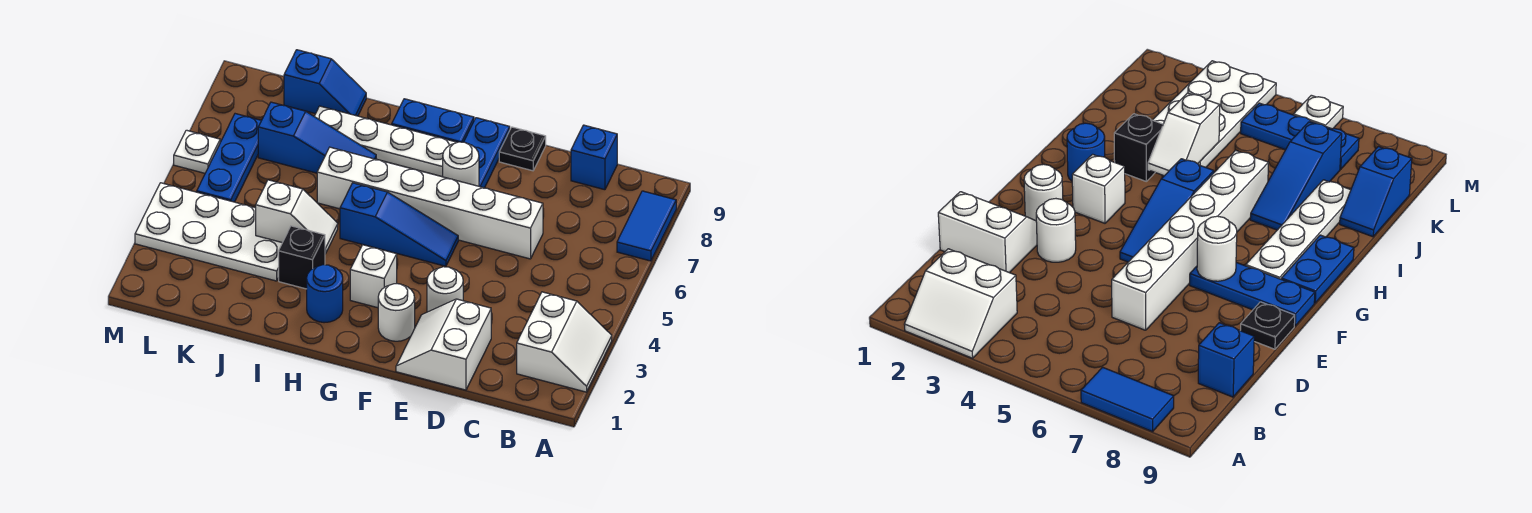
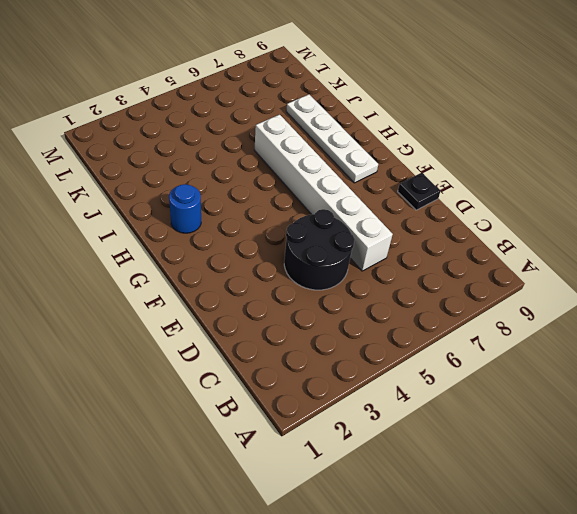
black 2x2 round brick [284,209,355,290] -> none
none -> white 2x2 slope [517,292,612,392]
none -> blue 1x2 tile [617,191,676,261]
none -> blue 1x1 brick [571,125,617,190]

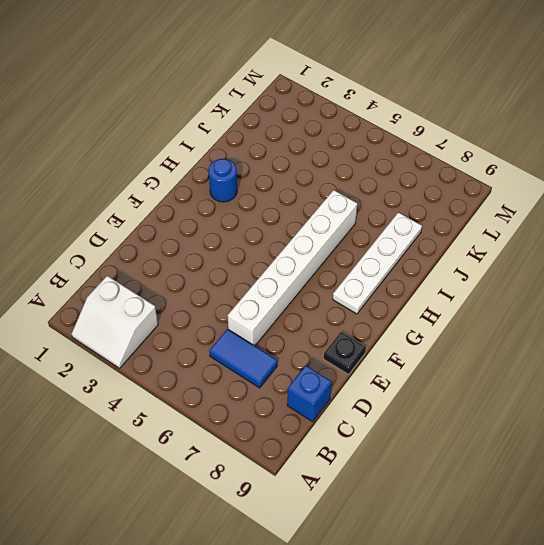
blue 1x2 tile [209,329,277,388] -> blue 1x2 tile moved to [617,191,676,261]
none -> white 2x2 slope [396,299,491,390]
none -> white 1x1 round brick [427,267,463,312]
none -> white 1x1 round brick [378,284,415,341]

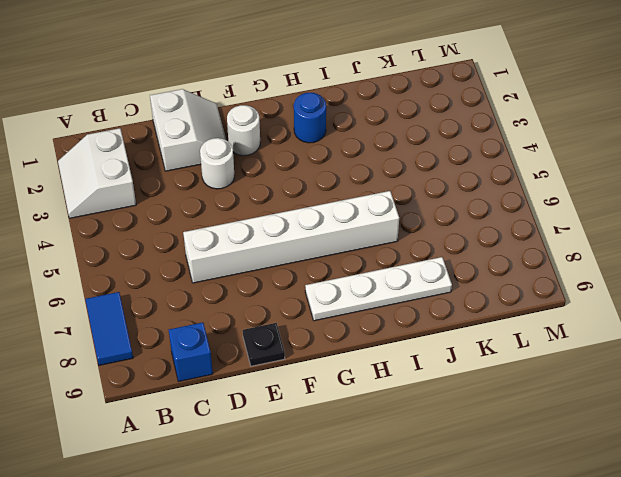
none -> blue 1x3 slope [340,183,458,266]
none -> blue 1x3 plate [464,118,510,188]
none -> white 1x1 brick [350,245,397,308]

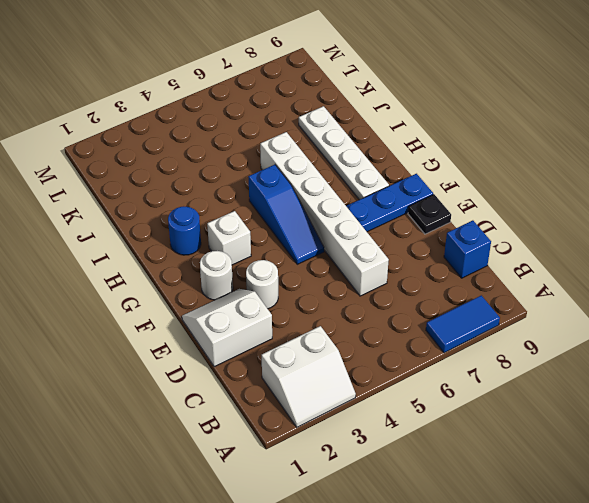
none -> blue 1x2 plate [392,99,474,142]
none -> black 1x1 brick [279,226,325,289]
none -> blue 1x3 slope [258,102,376,173]

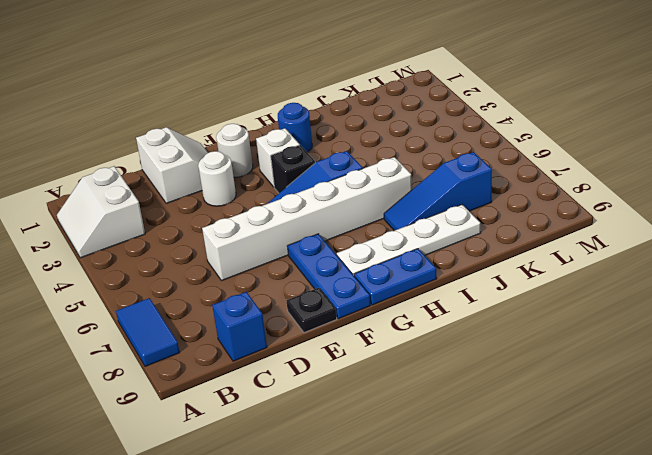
black 1x1 brick [271,145,315,193] -> black 1x1 brick moved to [279,226,325,289]
none -> white 2x4 plate [135,183,282,281]
none -> blue 1x2 slope [284,50,366,116]
none -> blue 1x3 plate [197,114,261,202]

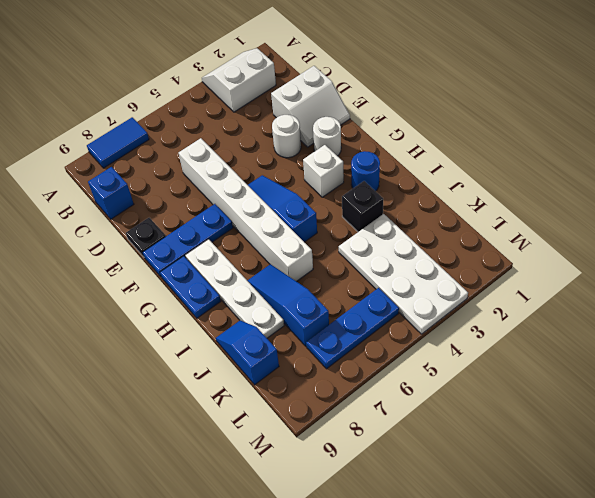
none -> white 1x1 plate [174,130,220,173]
none -> white 1x1 round brick [443,142,479,186]
none -> white 1x2 slope [256,180,338,254]

